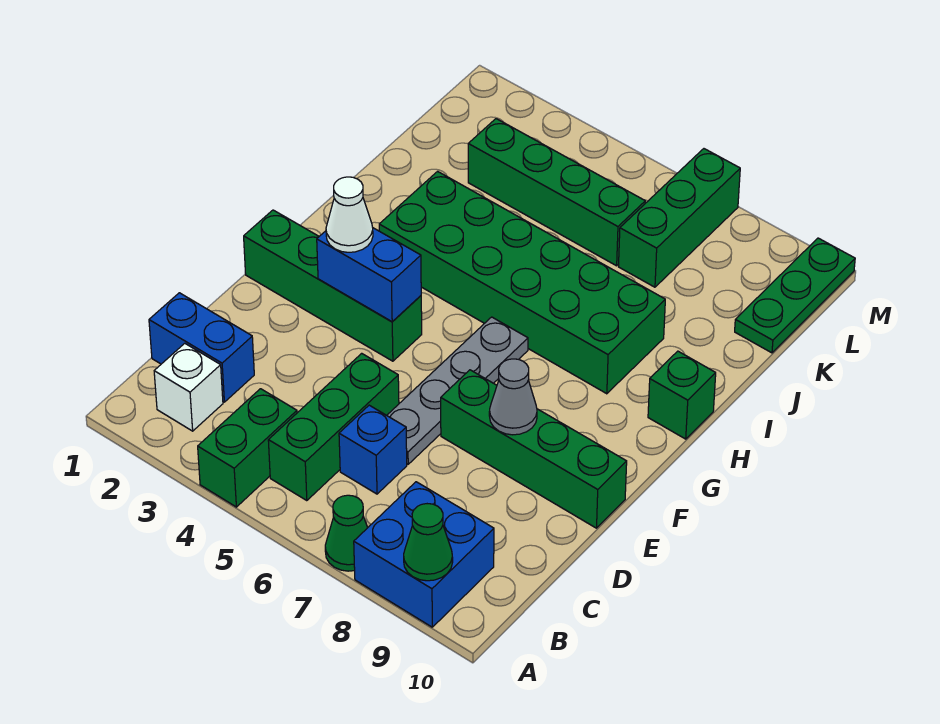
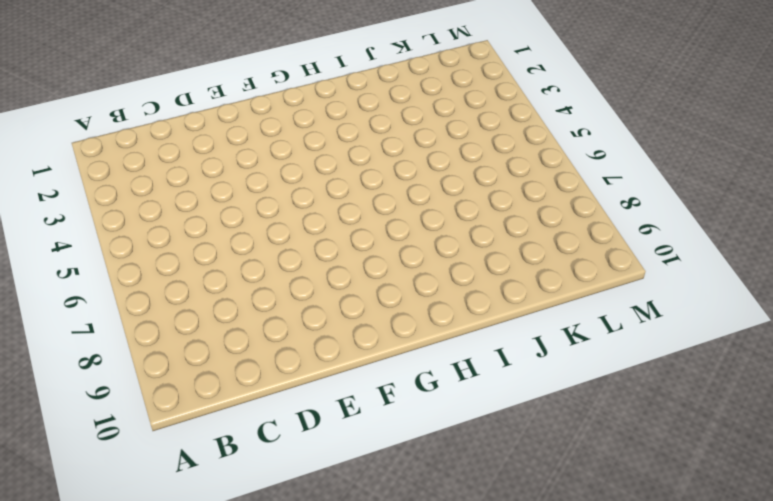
none -> green 1x2 brick [198,389,297,507]
none -> green 1x1 cone [325,495,368,571]
none -> blue 2x2 brick [354,482,494,627]

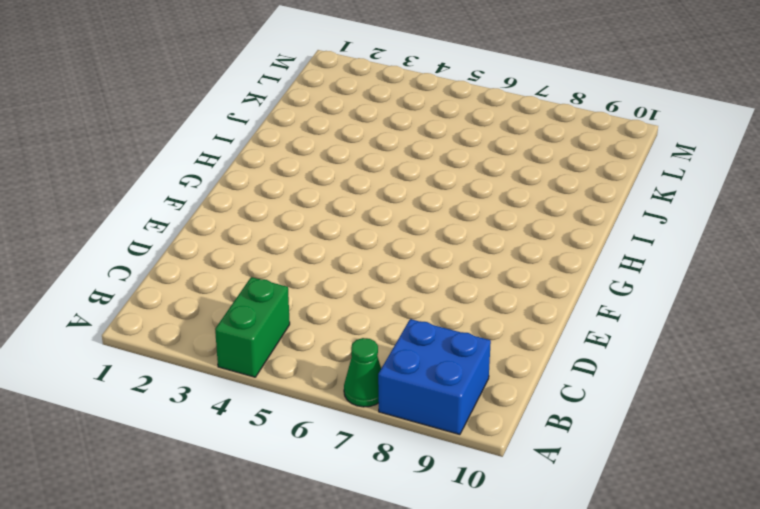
none -> white 1x1 brick [154,343,223,431]
none -> green 1x3 brick [268,353,399,501]
none -> blue 1x2 brick [149,293,254,402]

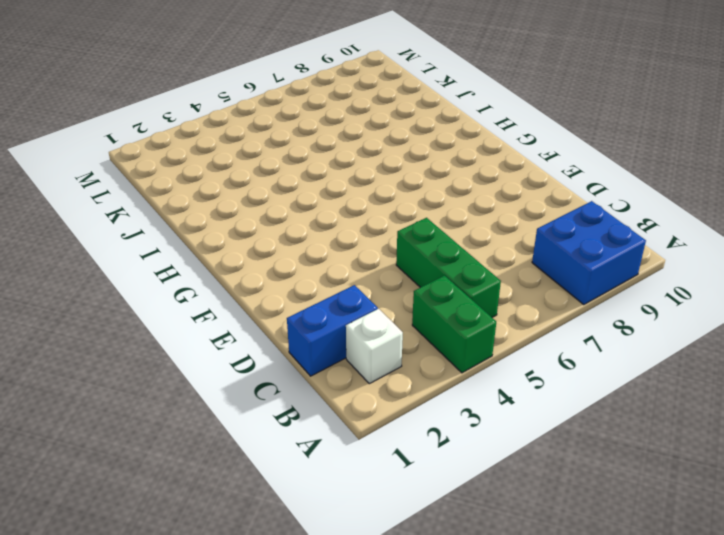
none -> green 1x1 cone [325,495,368,571]
none -> blue 1x1 brick [339,405,407,494]
none -> grey 1x4 plate [387,317,528,464]

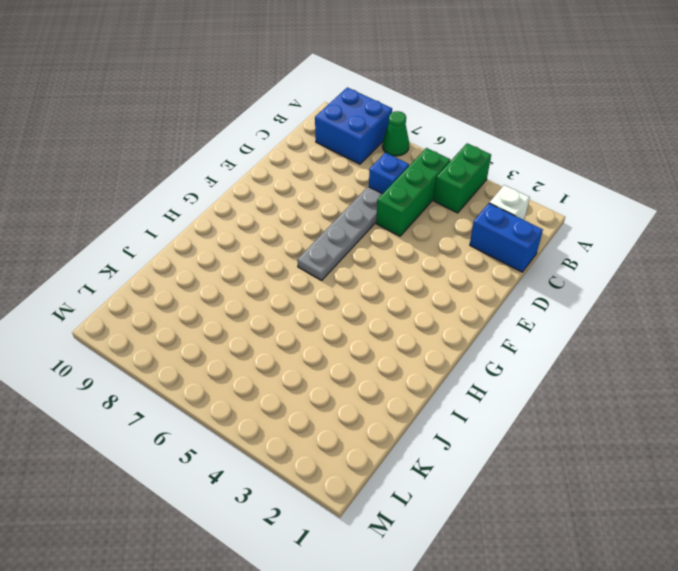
none -> green 1x4 brick [441,370,627,528]
none -> green 1x4 brick [244,210,422,361]
none -> green 2x6 brick [379,171,665,394]

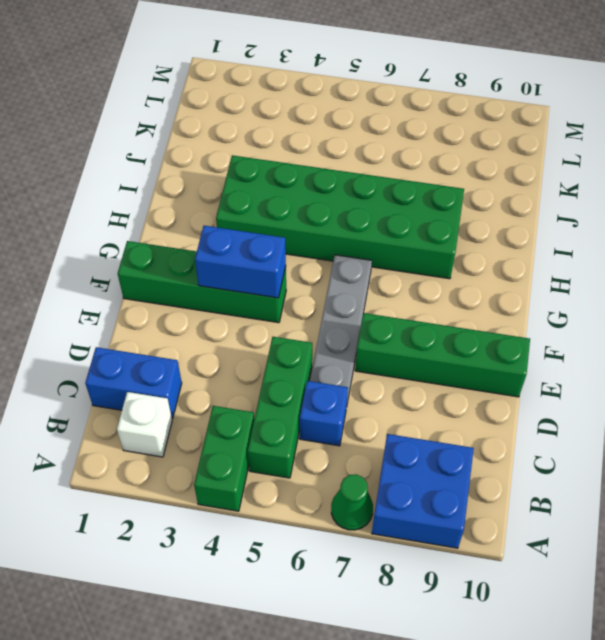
none -> green 1x1 brick [648,351,716,439]
none -> green 1x4 brick [468,119,645,266]
none -> green 1x3 brick [619,149,740,287]

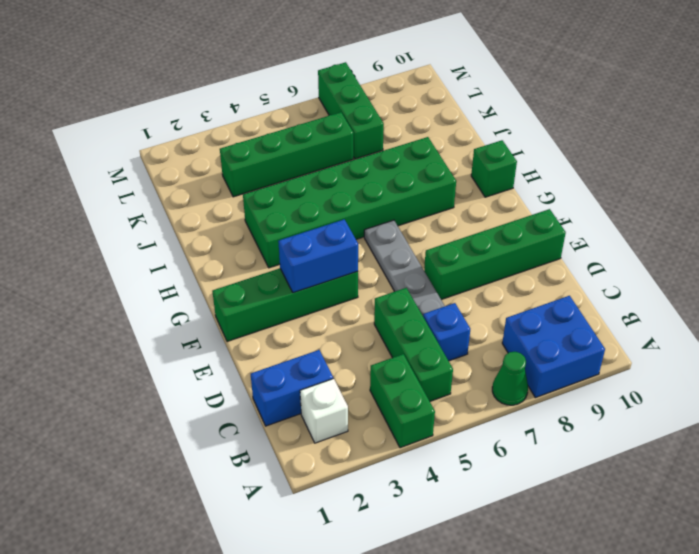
none -> green 1x3 plate [735,238,855,353]
none -> green 1x1 cone [404,504,453,581]
none -> grey 1x1 cone [489,359,537,435]

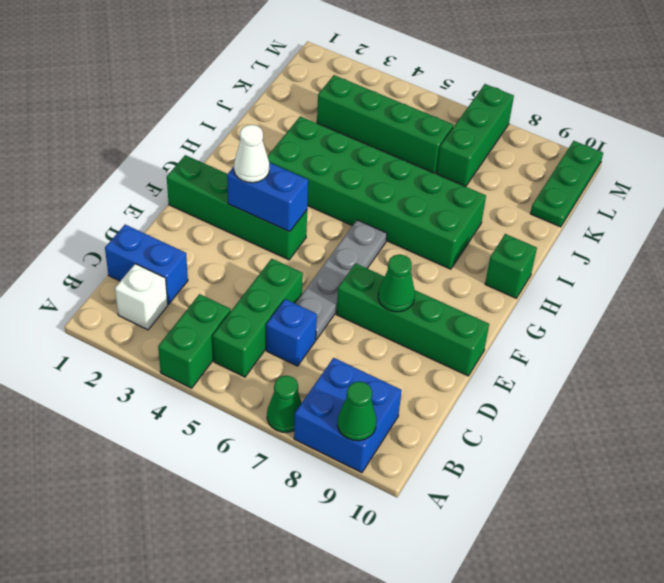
green 1x1 cone [378,254,415,312] -> grey 1x1 cone [489,359,537,435]

